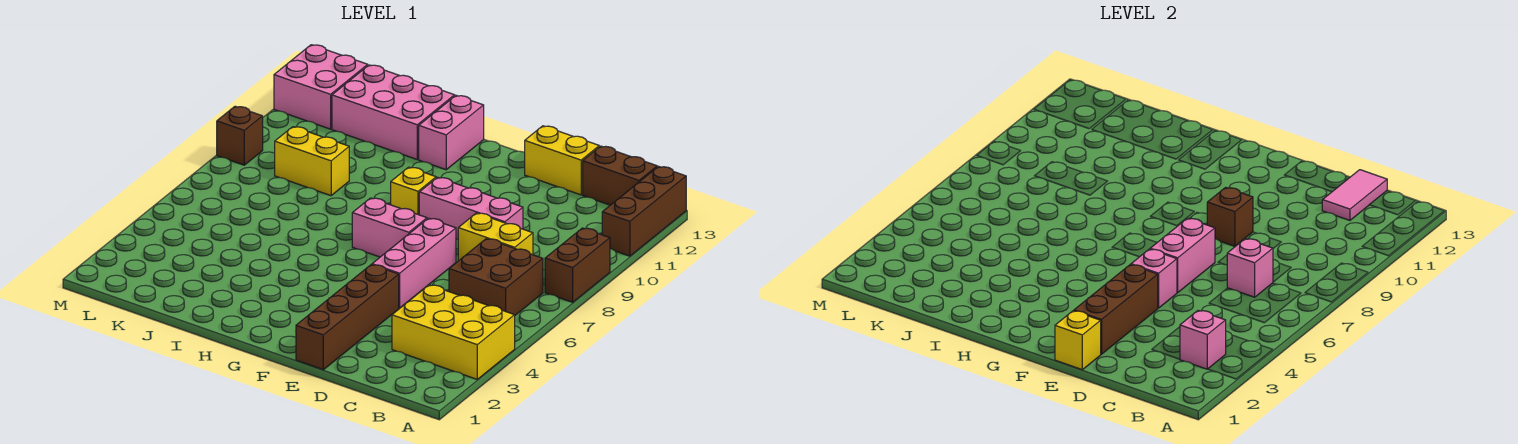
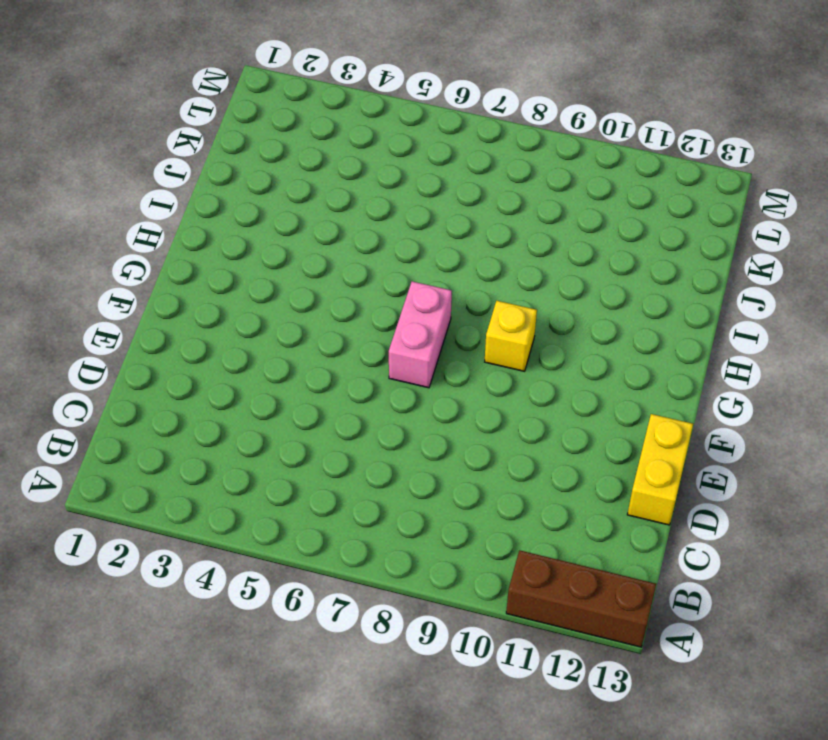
none -> yellow 2x3 brick [392,285,515,379]
none -> brown 1x2 brick [545,228,610,302]
none -> brown 2x2 brick [449,239,543,315]

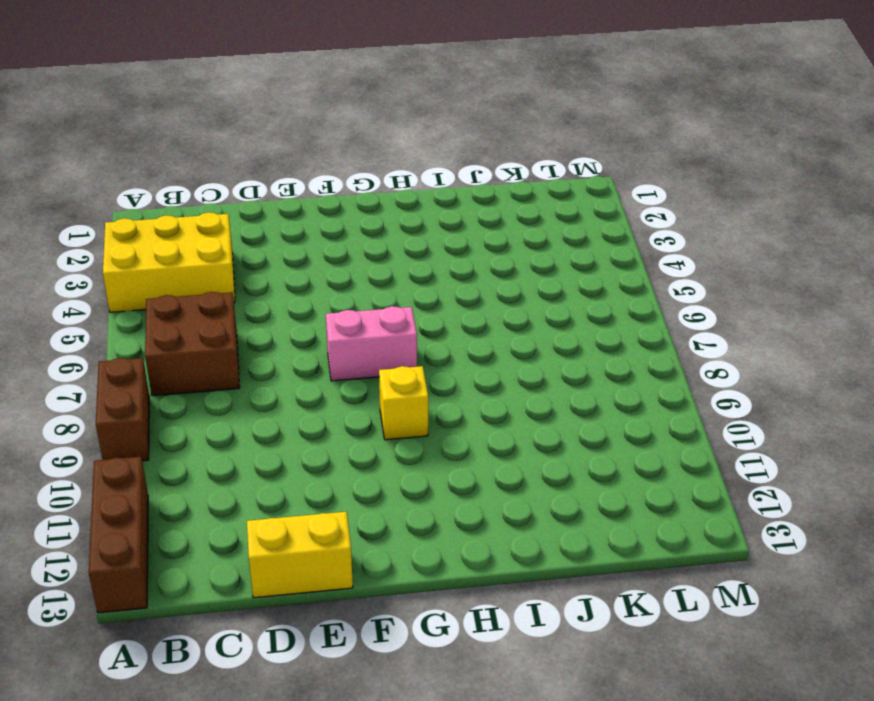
none -> brown 1x2 brick [583,146,657,205]
none -> yellow 1x2 brick [458,213,533,261]
none -> pink 1x3 brick [419,177,523,239]

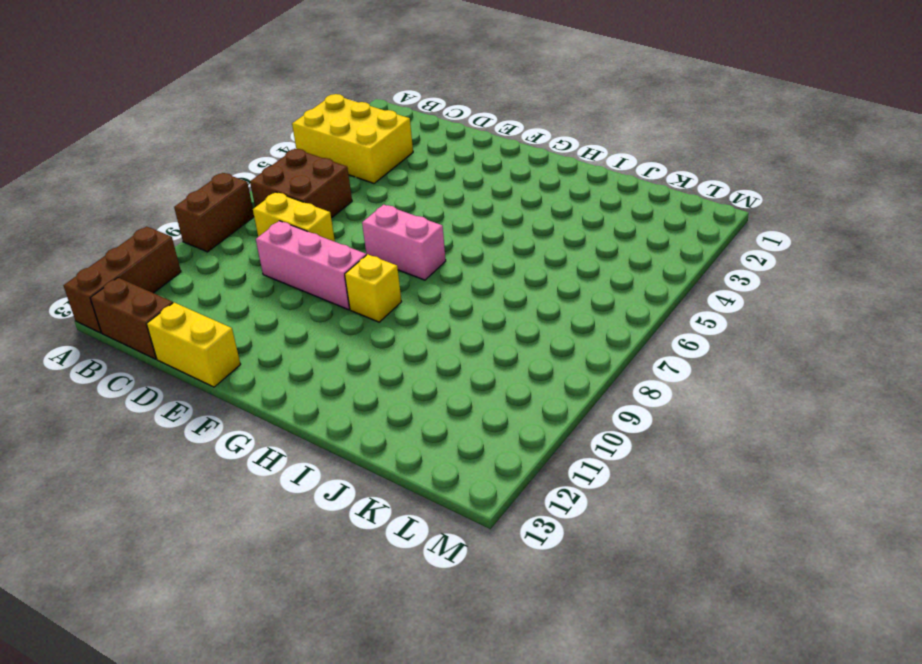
none -> brown 1x4 brick [296,265,399,370]
none -> pink 1x3 brick [372,218,456,308]
none -> pink 1x2 brick [419,95,484,170]

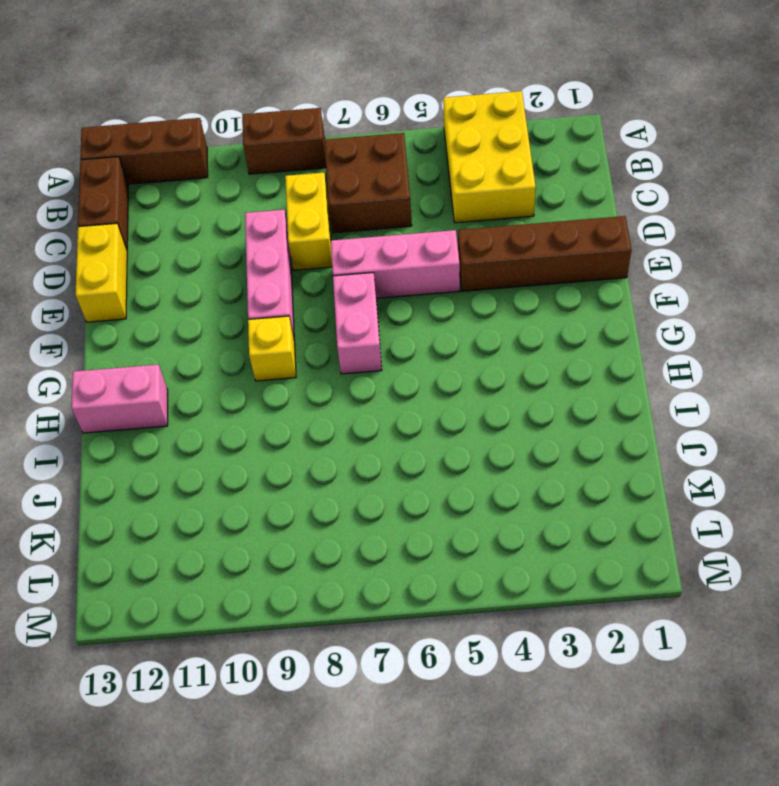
none -> pink 2x3 brick [332,65,455,159]
none -> yellow 1x2 brick [275,127,349,196]
none -> pink 2x2 brick [274,45,368,129]

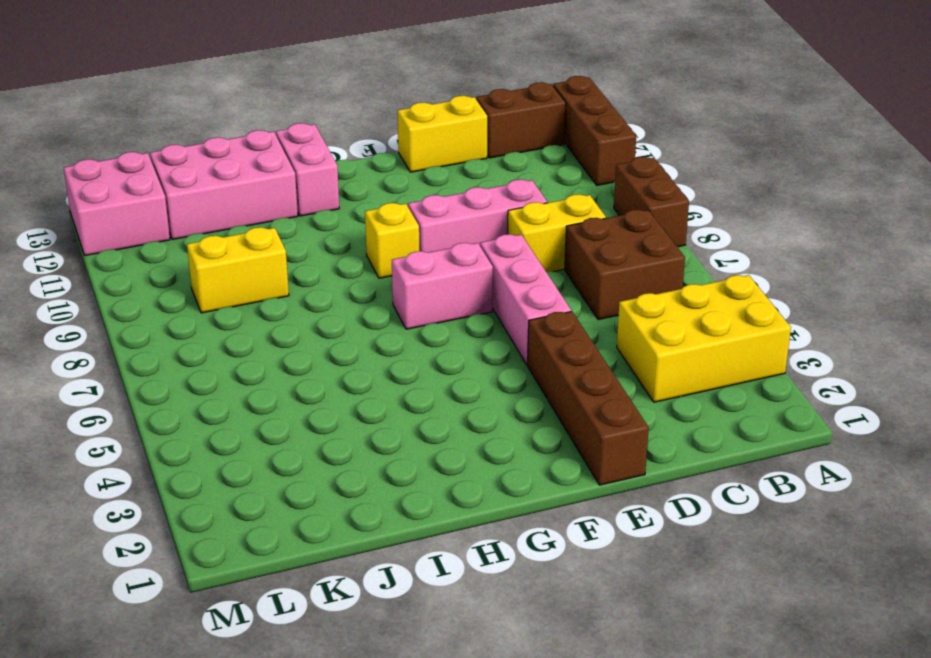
none -> brown 1x1 brick [217,106,263,165]
none -> pink 1x1 brick [1180,310,1226,369]
none -> pink 1x1 brick [1227,239,1273,297]

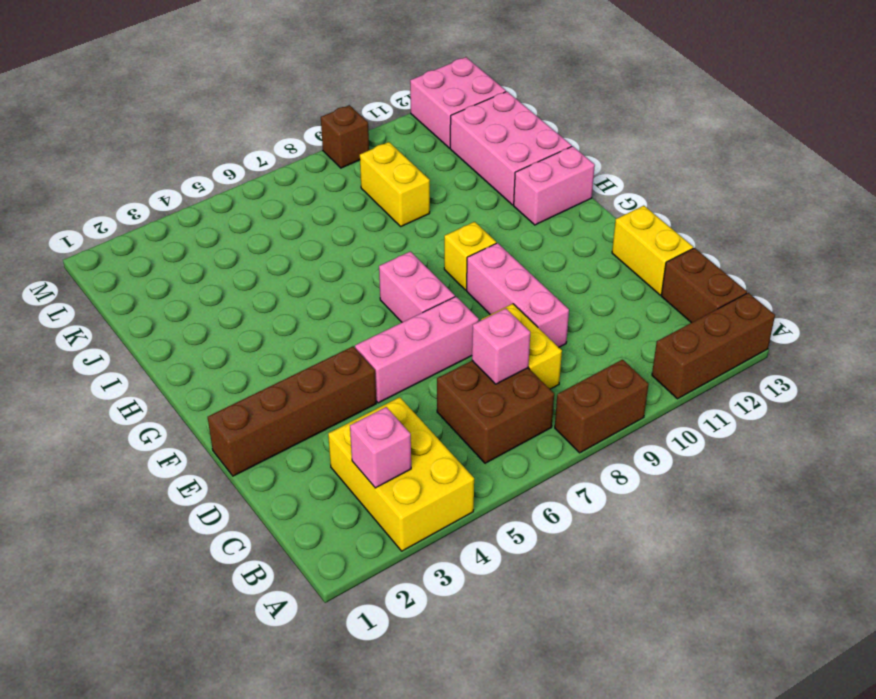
none -> pink 1x2 tile [1322,170,1387,220]
none -> yellow 1x1 brick [1055,311,1101,370]
none -> brown 1x3 brick [1074,265,1158,354]

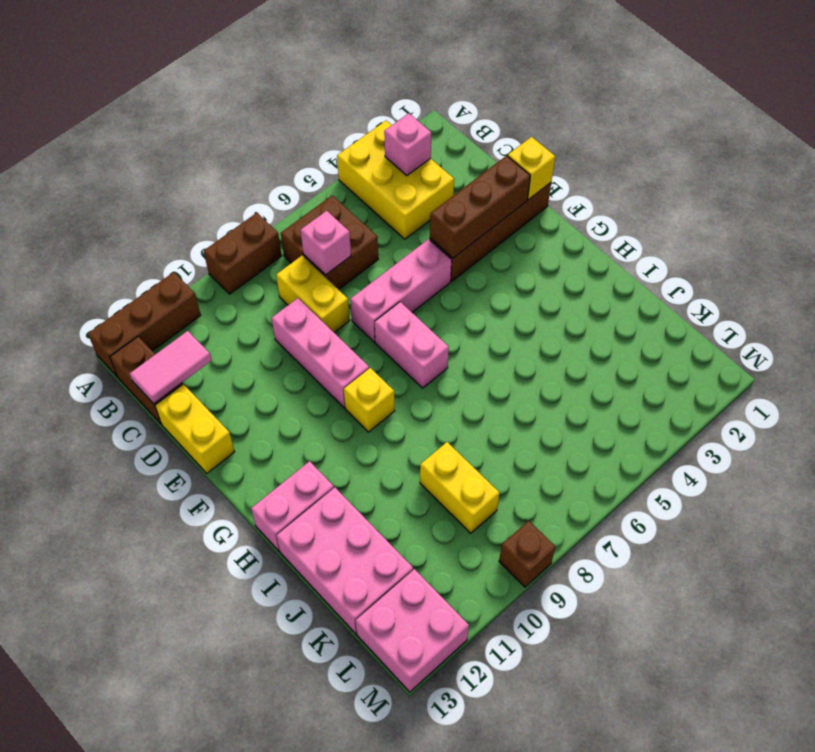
none -> pink 1x1 brick [1131,249,1177,308]
none -> pink 1x2 brick [1150,218,1215,293]
none -> brown 1x1 brick [1207,187,1253,246]

